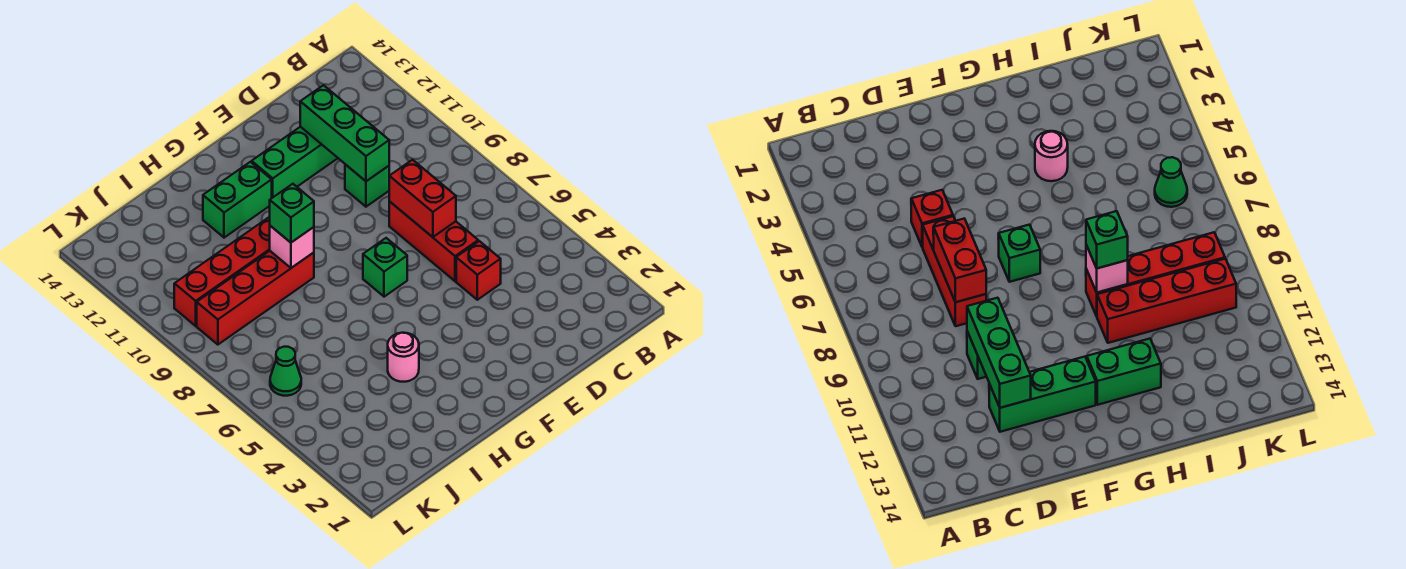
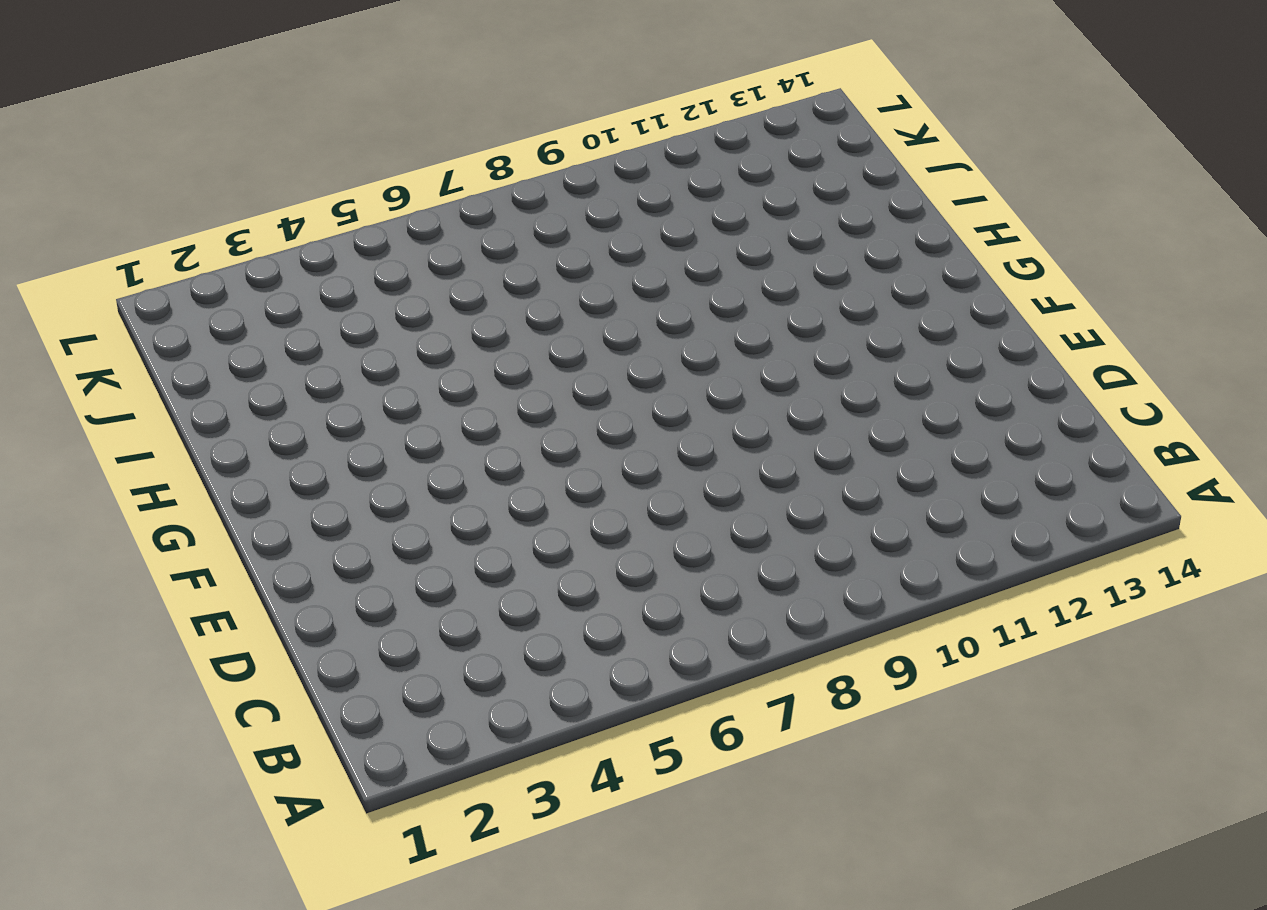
none -> red 1x1 brick [456,241,501,300]
none -> red 1x3 brick [389,201,478,281]
none -> green 1x1 brick [345,164,389,207]

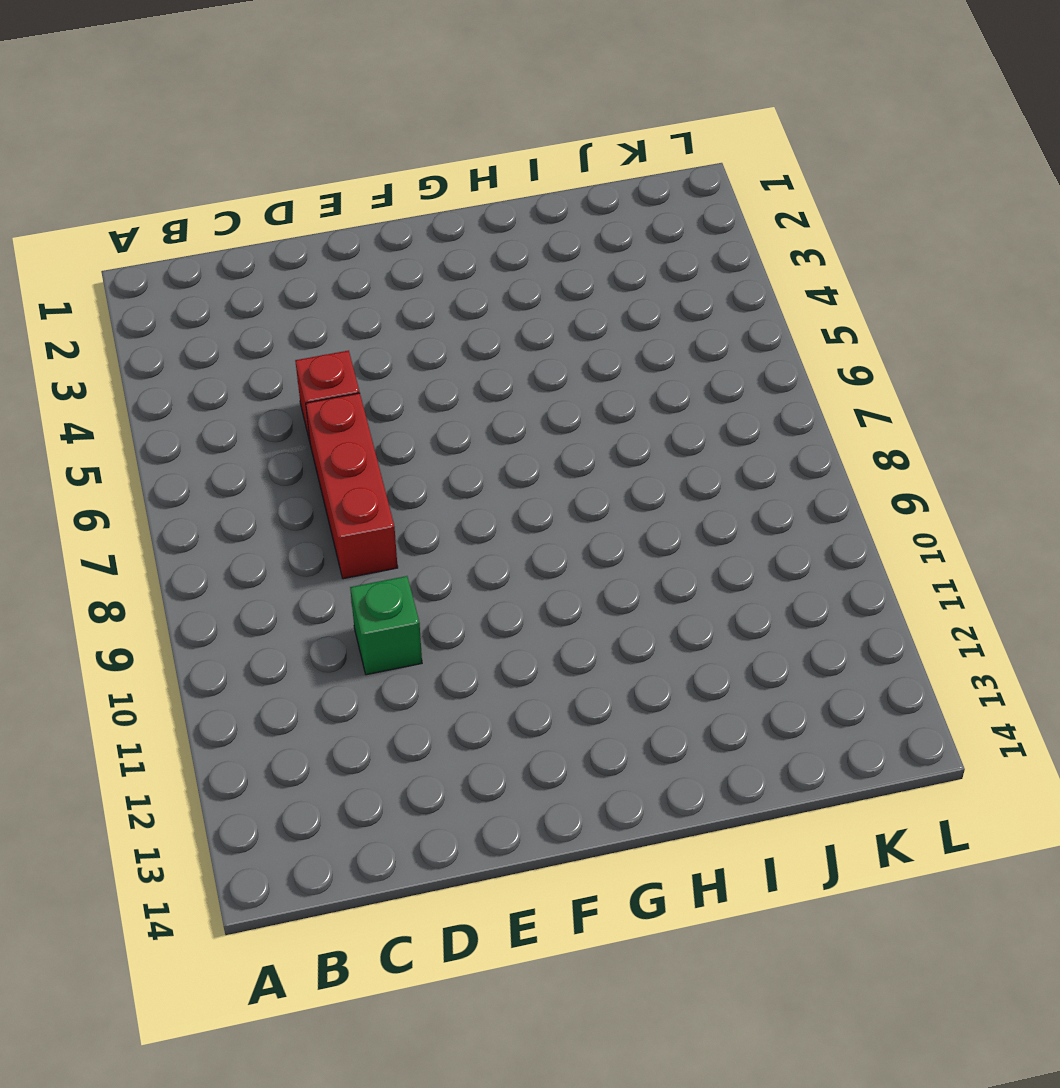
none -> green 1x3 brick [252,127,338,198]
none -> green 1x1 brick [363,238,407,297]
none -> green 1x2 brick [203,162,272,238]

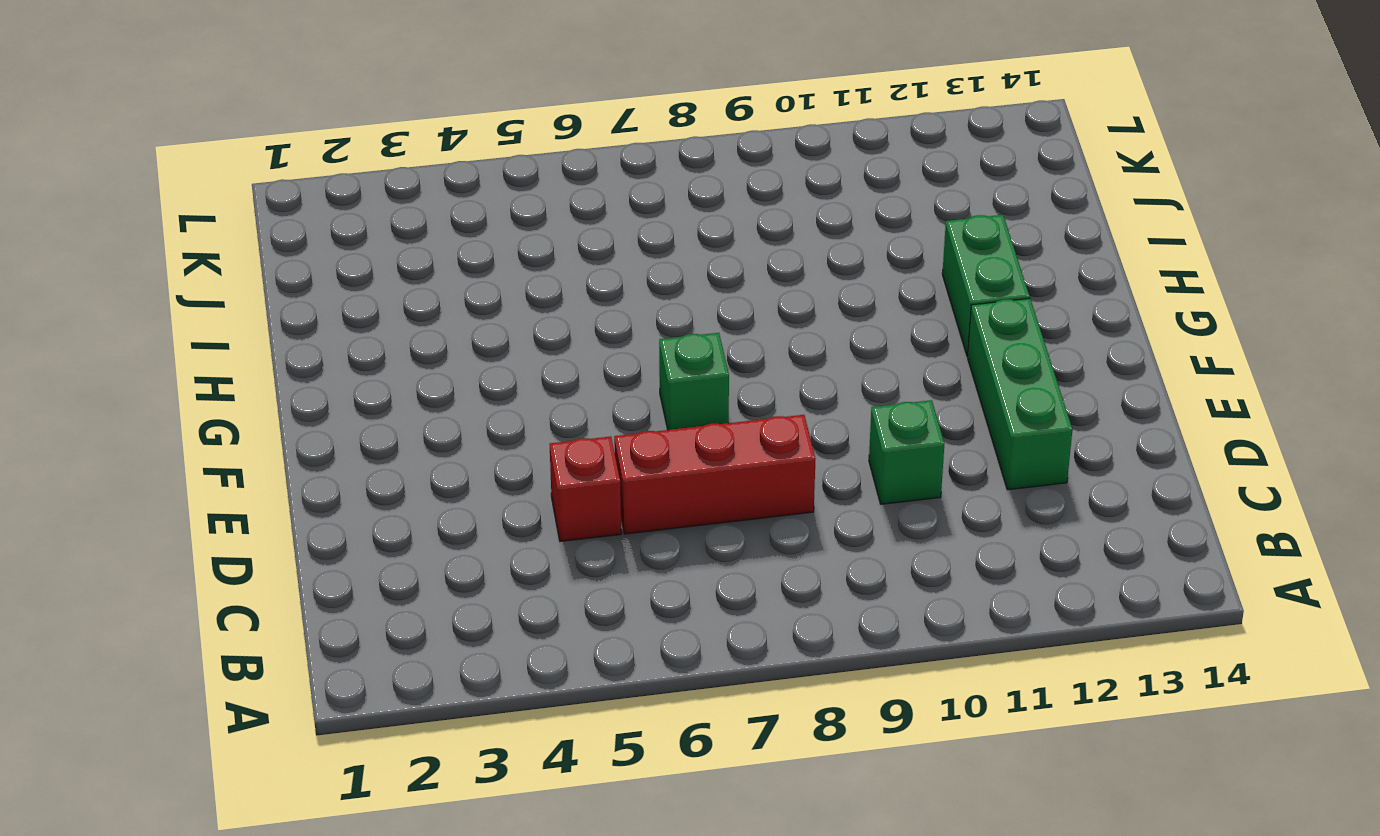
none -> pink 1x1 round brick [388,333,419,382]
none -> red 1x4 brick [197,251,314,345]
none -> red 1x4 brick [174,217,270,326]

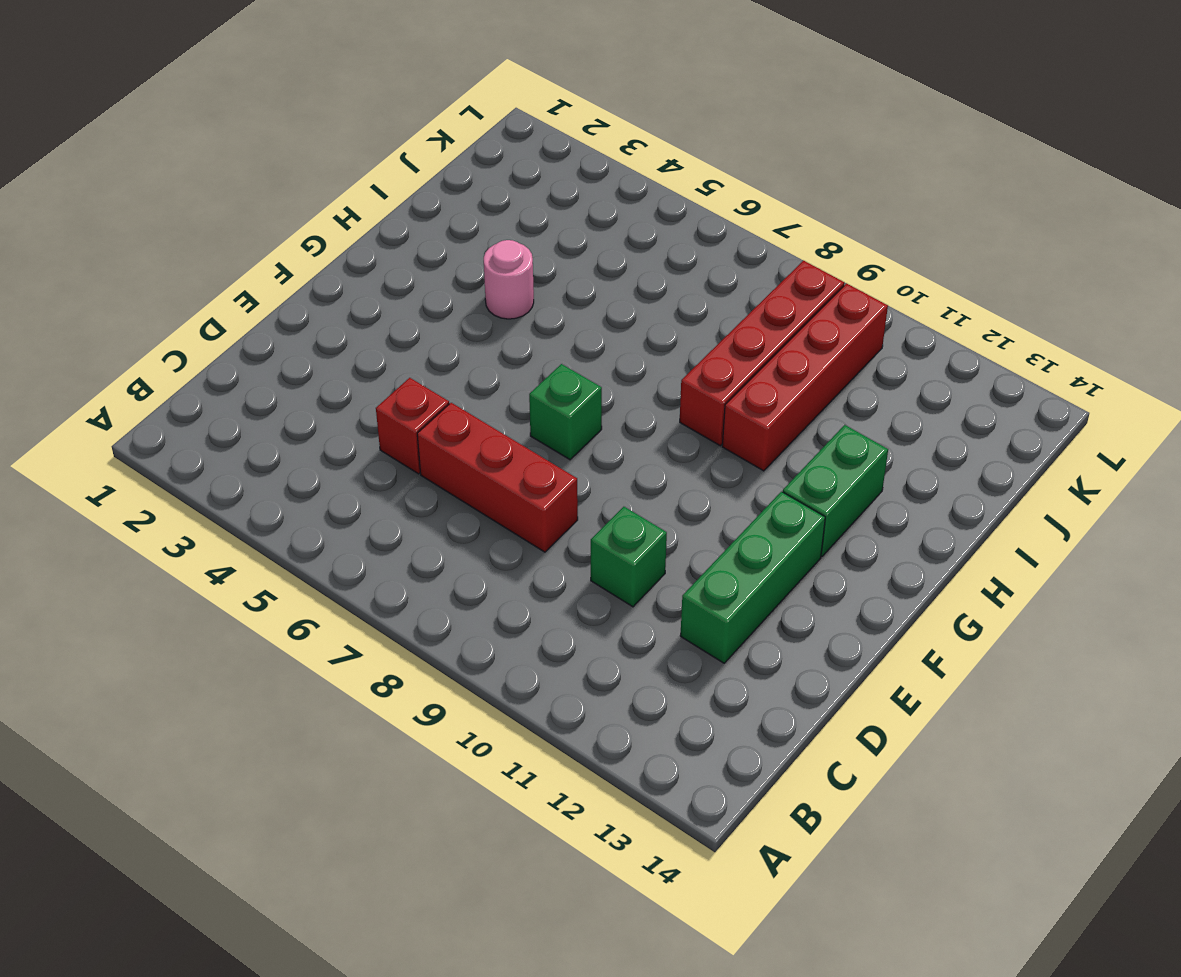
none -> green 1x1 cone [270,347,301,396]
none -> red 1x2 brick [389,160,456,237]
none -> green 1x3 brick [300,85,389,181]

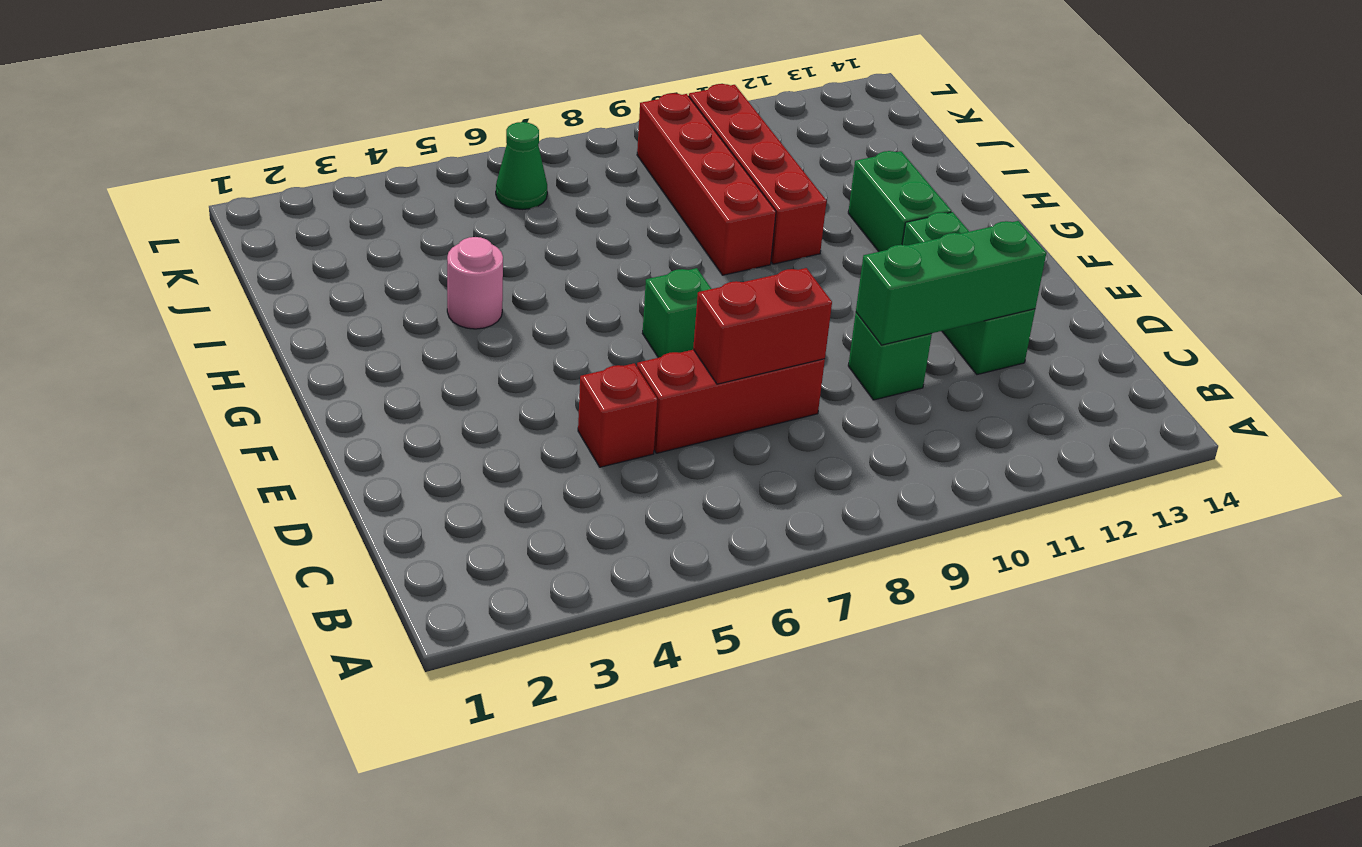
none -> pink 1x1 brick [270,226,314,268]
none -> green 1x1 brick [270,184,314,242]

